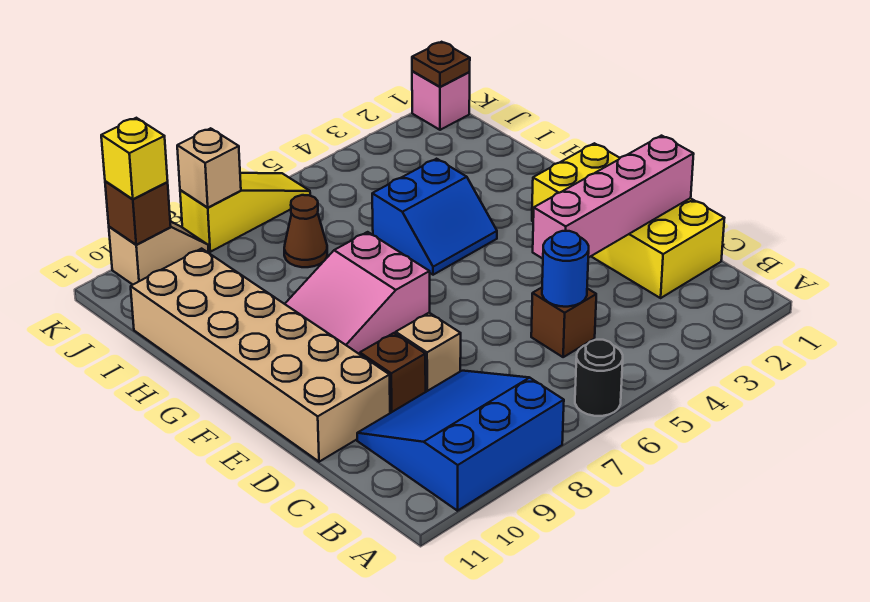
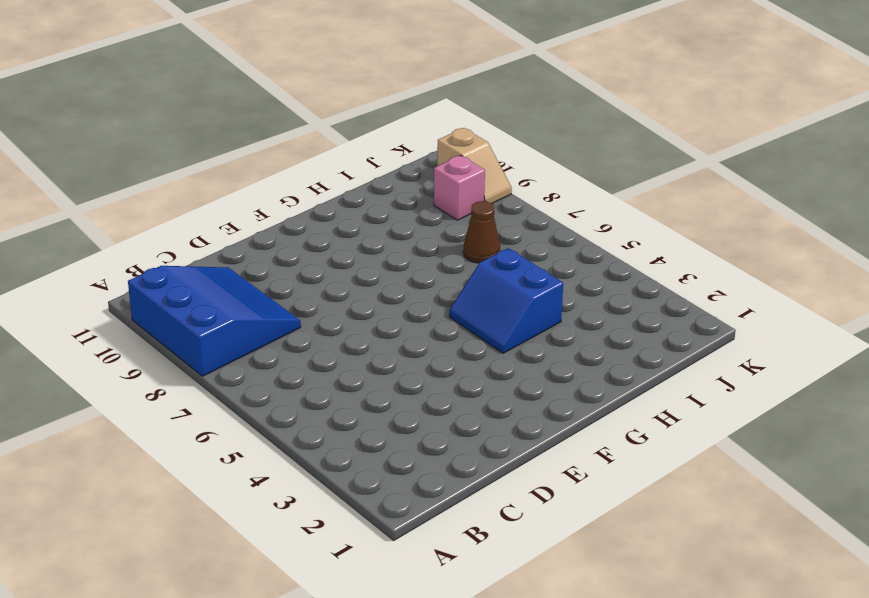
pink 1x1 brick [434,156,485,220] -> pink 1x1 brick moved to [412,71,470,130]
none -> black 1x1 round brick [575,340,623,416]
none -> yellow 2x4 brick [532,143,724,298]
none -> brown 1x1 brick [531,288,596,357]

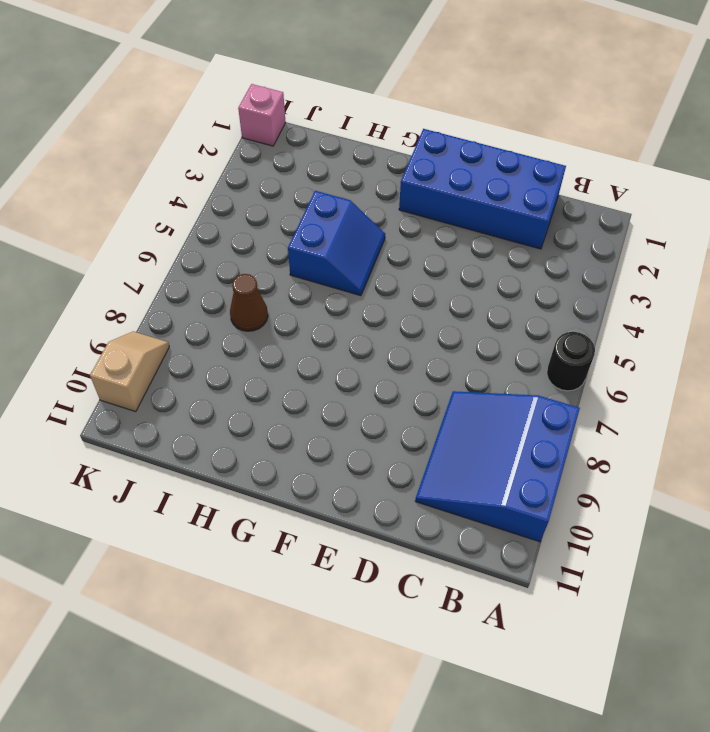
blue 2x4 brick [399,129,566,249] -> yellow 2x4 brick [532,143,724,298]
none -> brown 1x1 brick [531,288,596,357]
none -> tan 1x1 brick [396,313,461,392]
none -> brown 1x1 brick [360,333,426,413]

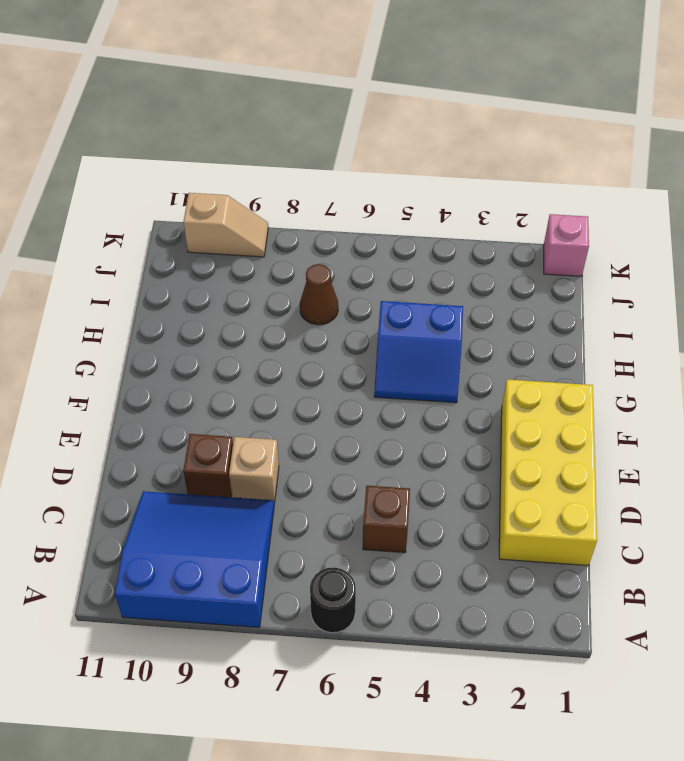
none -> tan 2x6 brick [131,249,390,462]
none -> pink 2x3 slope [285,232,430,354]
none -> yellow 1x3 slope [180,173,310,252]

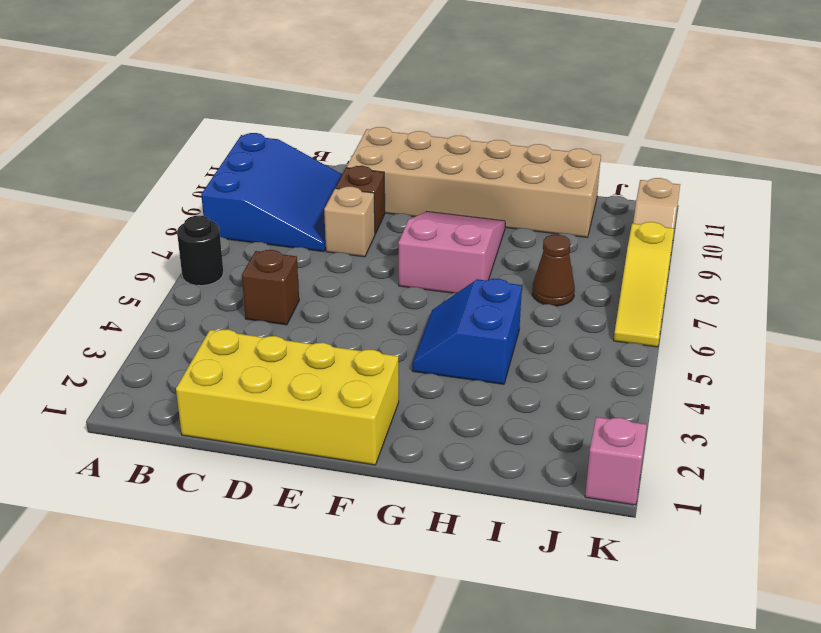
none -> blue 1x1 round brick [542,231,589,307]
none -> pink 1x4 brick [533,136,694,259]
none -> brown 1x1 plate [412,42,470,87]

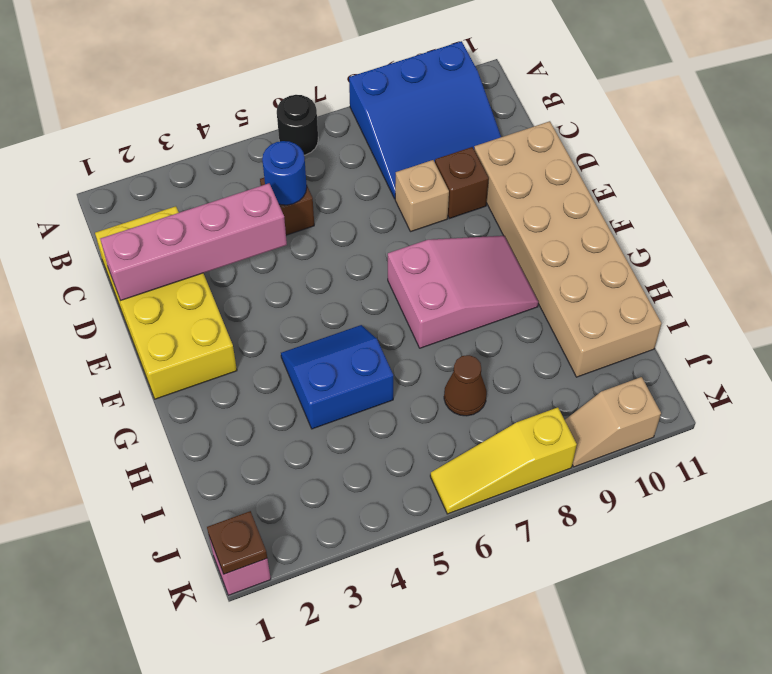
none -> tan 1x1 brick [177,128,241,207]
none -> brown 1x1 brick [105,181,171,245]
none -> yellow 1x1 brick [101,118,168,199]

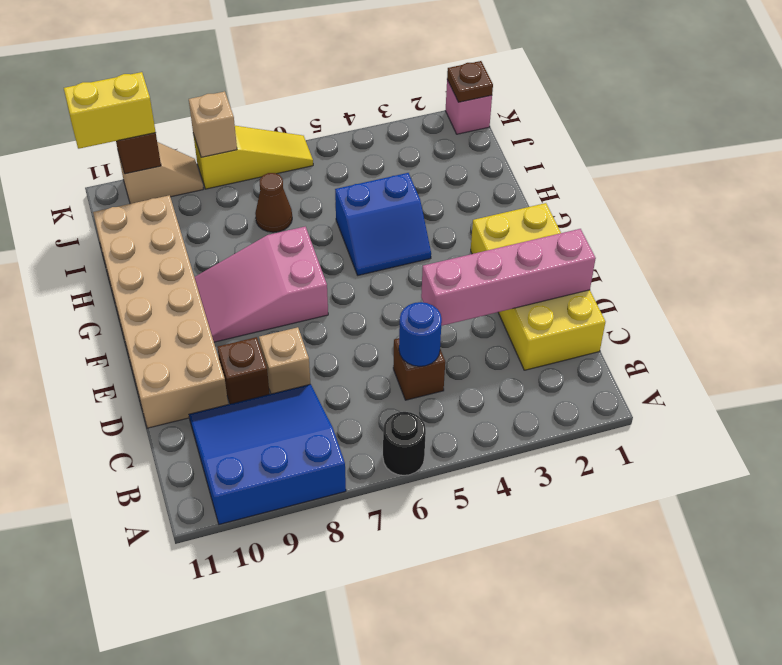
yellow 1x2 brick [64,72,156,149] -> yellow 1x1 brick [101,118,168,199]

